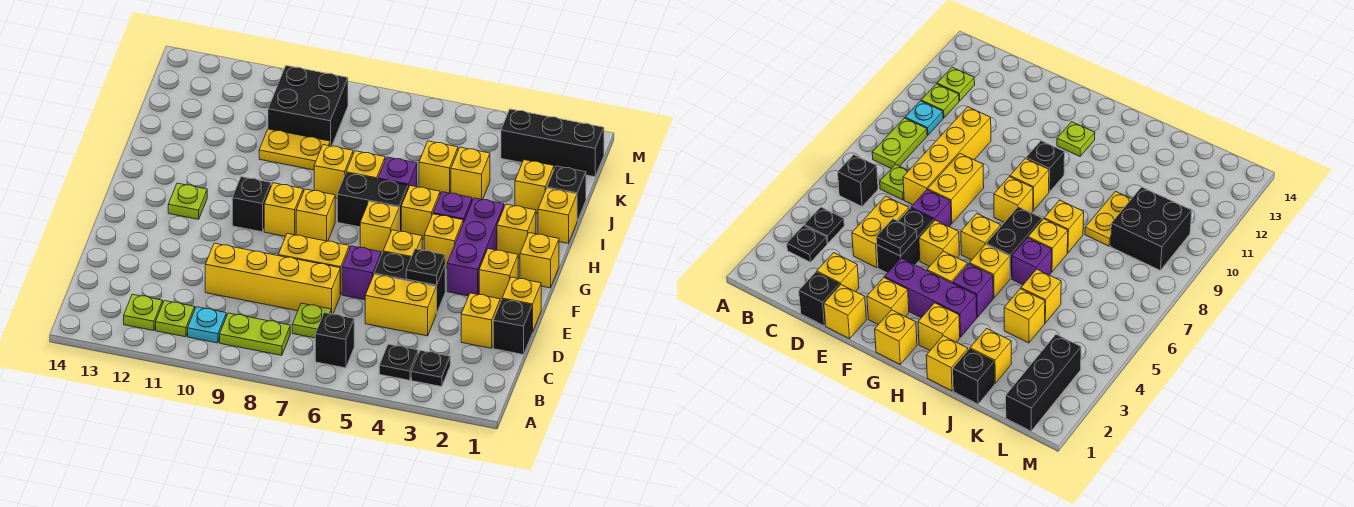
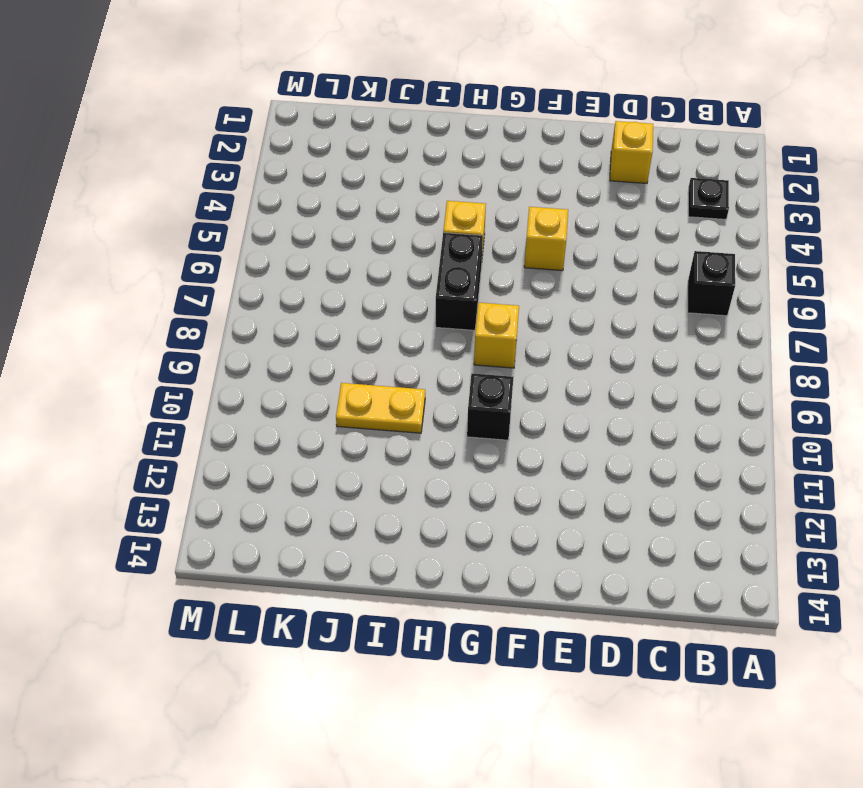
yellow 1x2 plate [336,383,425,433] -> yellow 1x2 plate turned to [259,129,330,170]
none -> black 1x1 plate [379,344,418,380]
none -> lime 1x2 plate [220,313,290,355]
none -> cyan 1x1 plate [188,307,226,343]
none -> lime 1x1 plate [156,301,195,337]

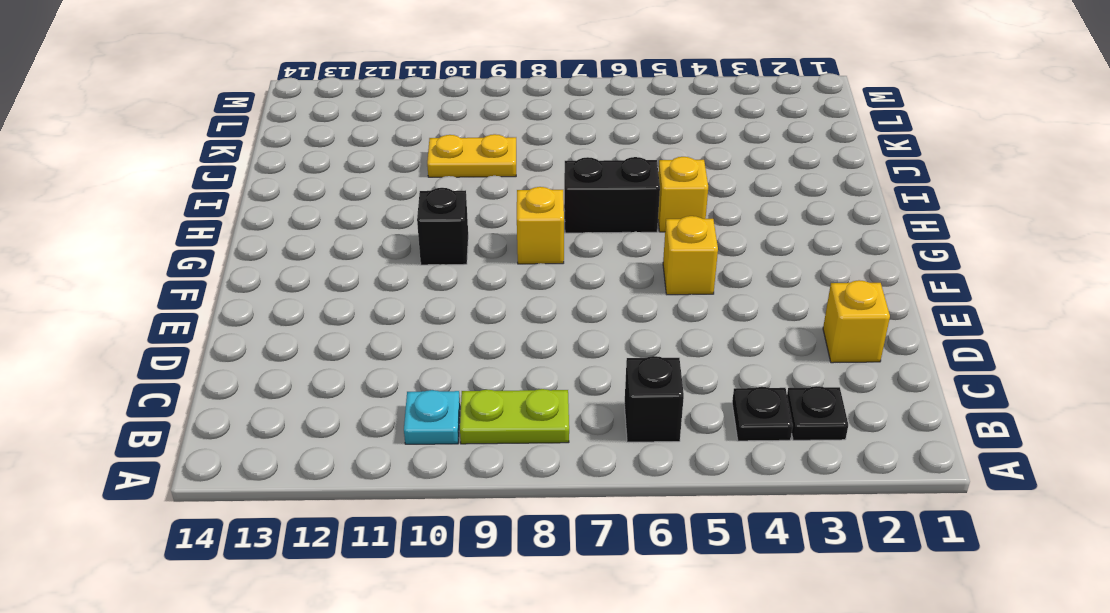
none -> lime 1x1 plate [156,301,195,337]
none -> lime 1x1 plate [124,294,163,331]
none -> lime 1x1 plate [292,303,331,338]
none -> black 1x1 brick [493,299,532,355]

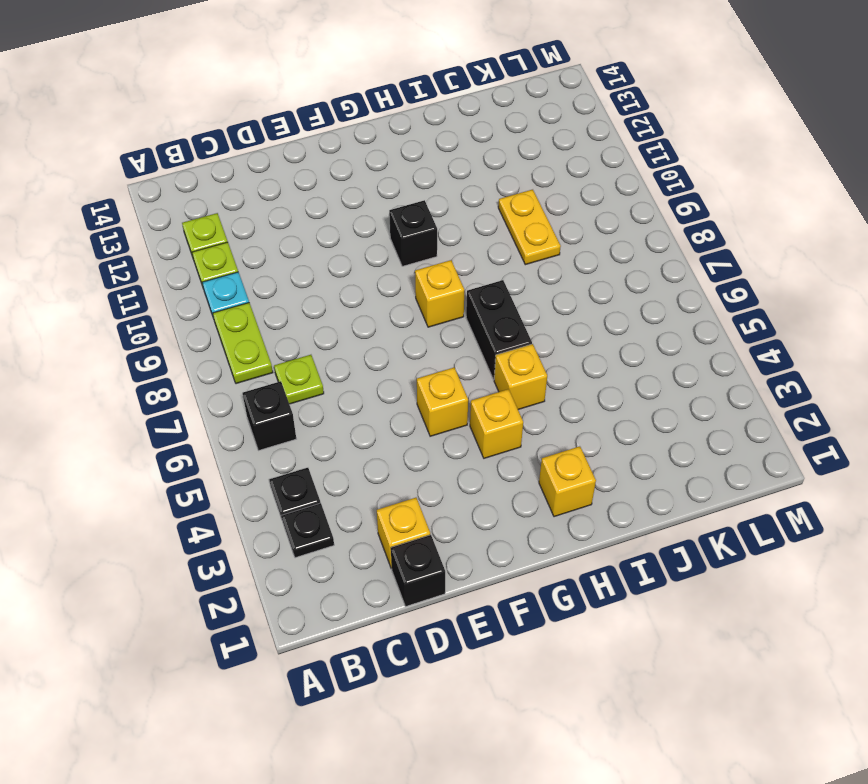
none -> yellow 1x2 brick [365,274,437,336]
none -> yellow 1x4 brick [205,243,340,314]
none -> yellow 1x1 brick [502,277,541,332]
none -> black 1x2 brick [374,252,445,313]

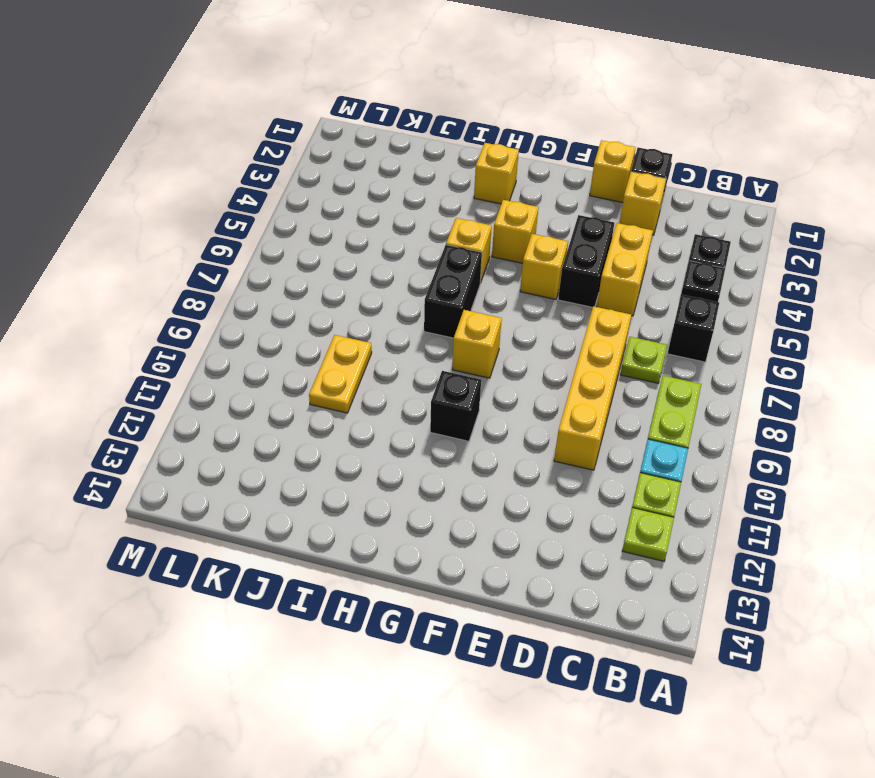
none -> purple 1x1 brick [342,246,381,300]
none -> yellow 1x2 brick [278,234,349,295]
none -> yellow 1x1 brick [479,249,518,302]
none -> purple 1x3 brick [447,198,504,296]

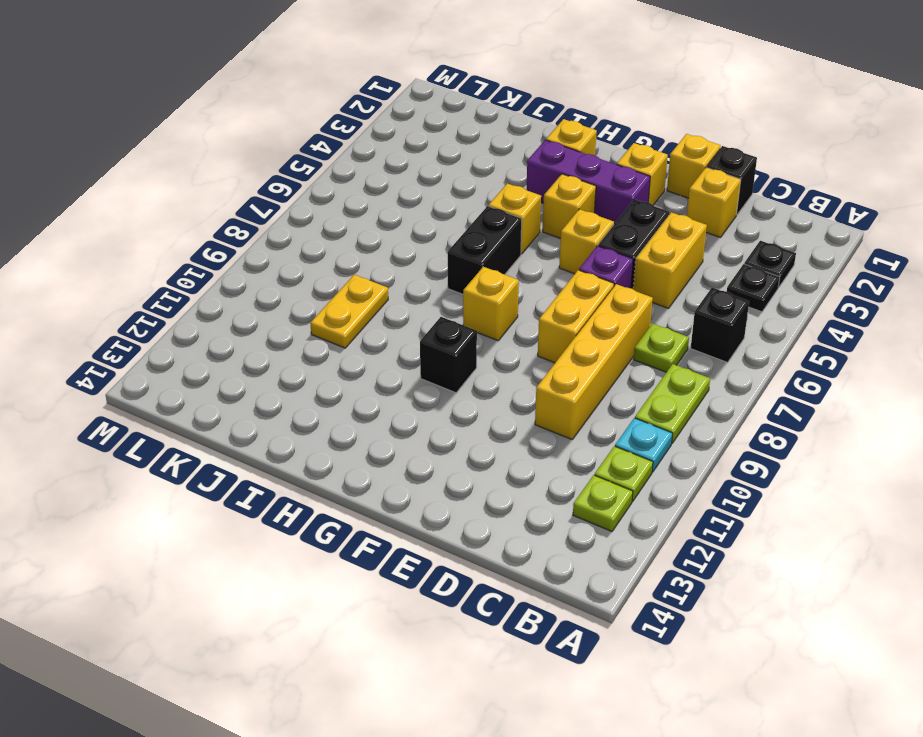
none -> yellow 1x1 brick [520,233,559,288]
none -> yellow 1x1 brick [360,202,399,255]
none -> yellow 1x1 brick [264,183,303,236]
none -> lime 1x1 plate [168,183,207,219]

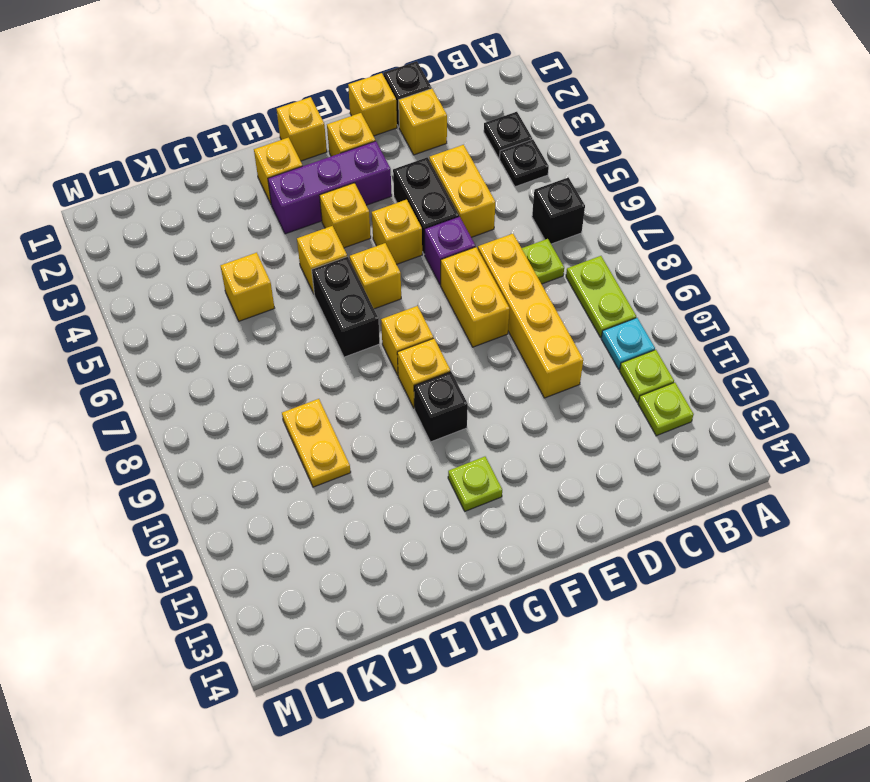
none -> purple 1x1 brick [433,192,472,223]
none -> yellow 1x1 brick [538,188,577,243]
none -> purple 1x1 brick [378,157,417,188]
none -> yellow 1x1 brick [346,151,385,179]

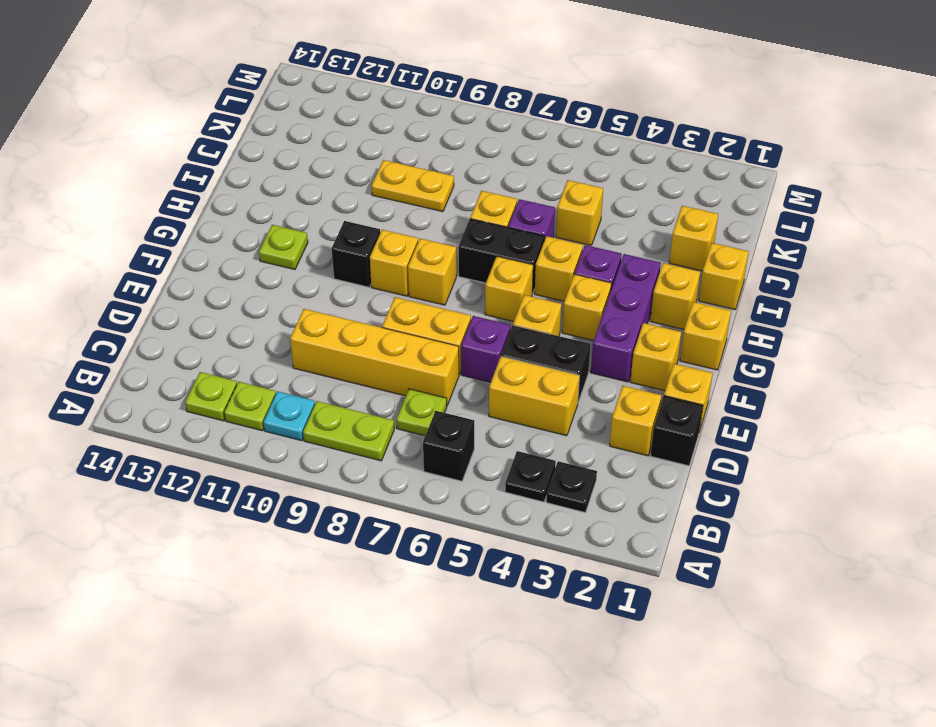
none -> yellow 1x1 brick [314,145,353,198]
none -> black 1x1 brick [547,166,586,221]
none -> yellow 1x1 brick [451,147,490,201]
none -> black 2x2 brick [268,66,348,146]

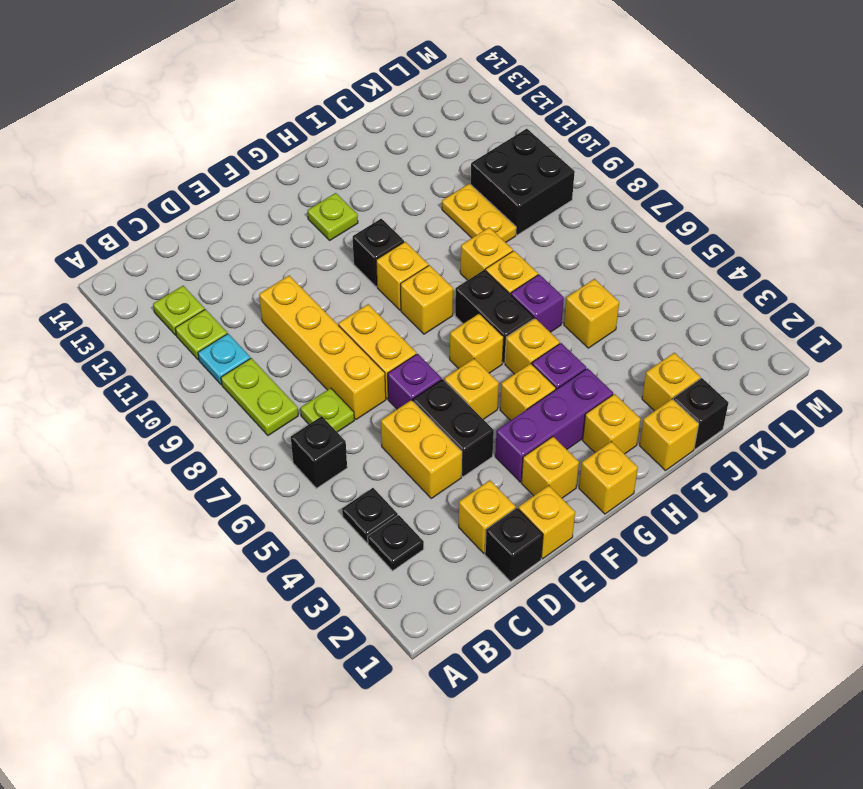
none -> yellow 1x1 brick [451,147,490,201]
none -> black 1x3 brick [501,109,604,177]
none -> black 1x1 plate [406,249,445,285]

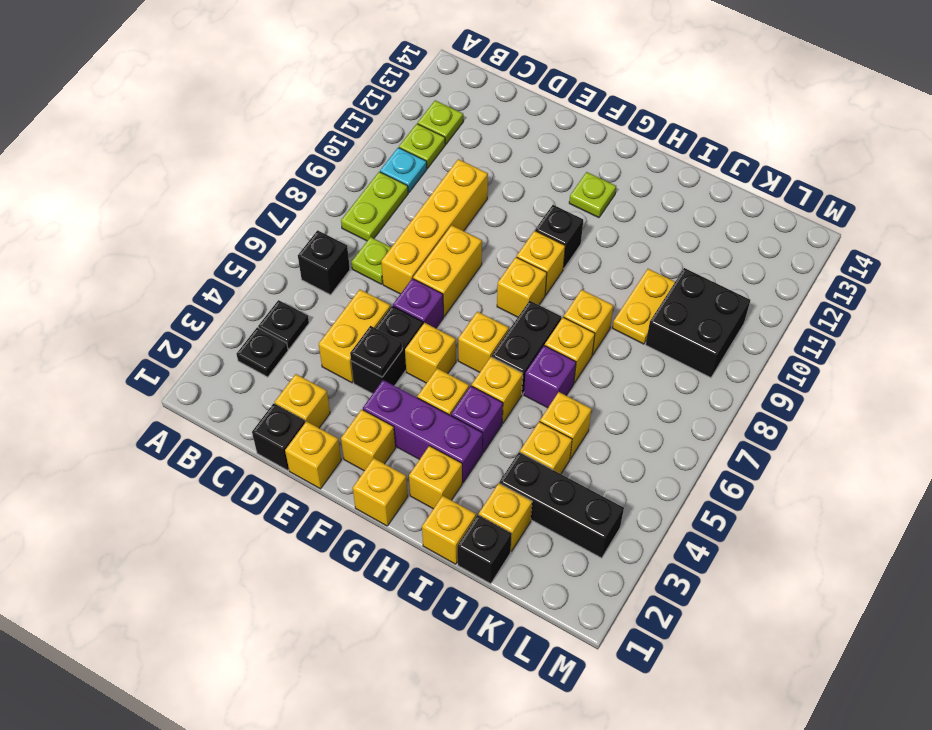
black 1x3 brick [500,452,624,558] -> black 1x3 brick turned to [501,109,604,177]

